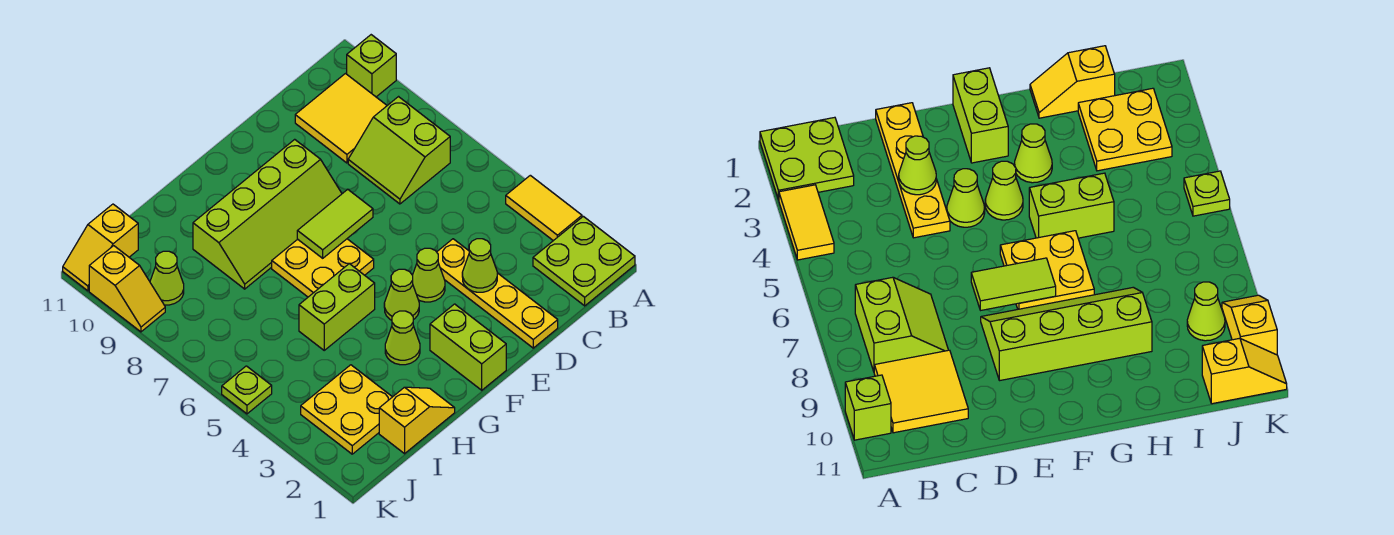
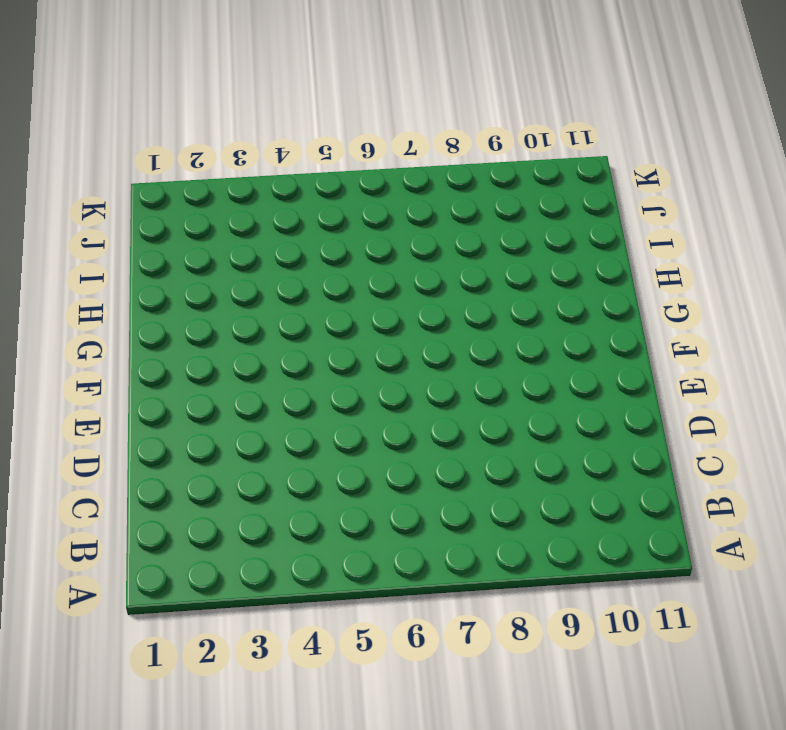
none -> lime 2x2 plate [533,216,635,306]
none -> yellow 1x2 tile [506,175,582,241]
none -> lime 1x1 brick [347,35,396,97]

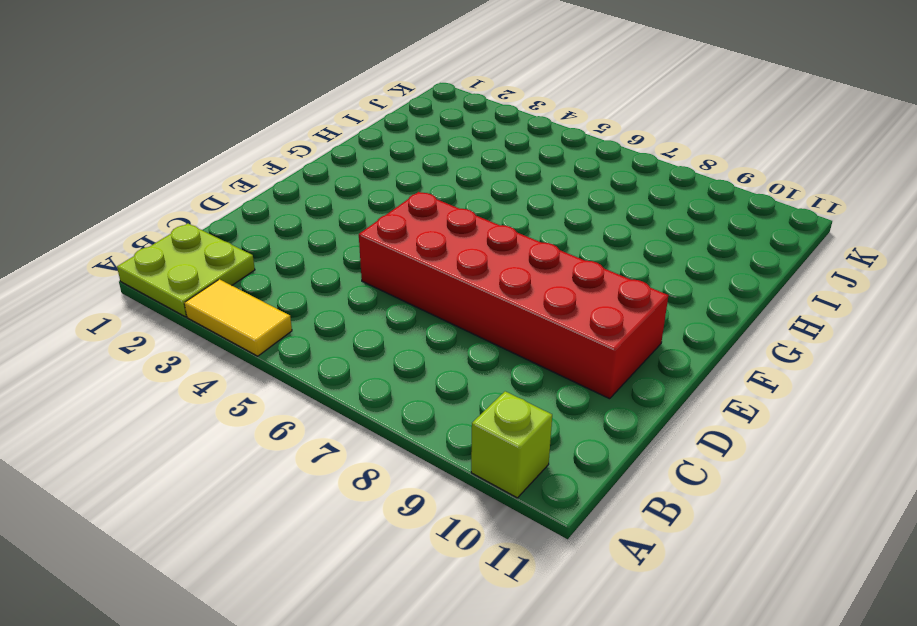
red 2x6 brick [359,192,668,399] -> lime 2x4 slope [193,139,342,289]
none -> lime 2x2 slope [348,97,450,204]
none -> yellow 2x2 tile [295,74,387,163]
none -> yellow 1x4 plate [437,239,558,348]

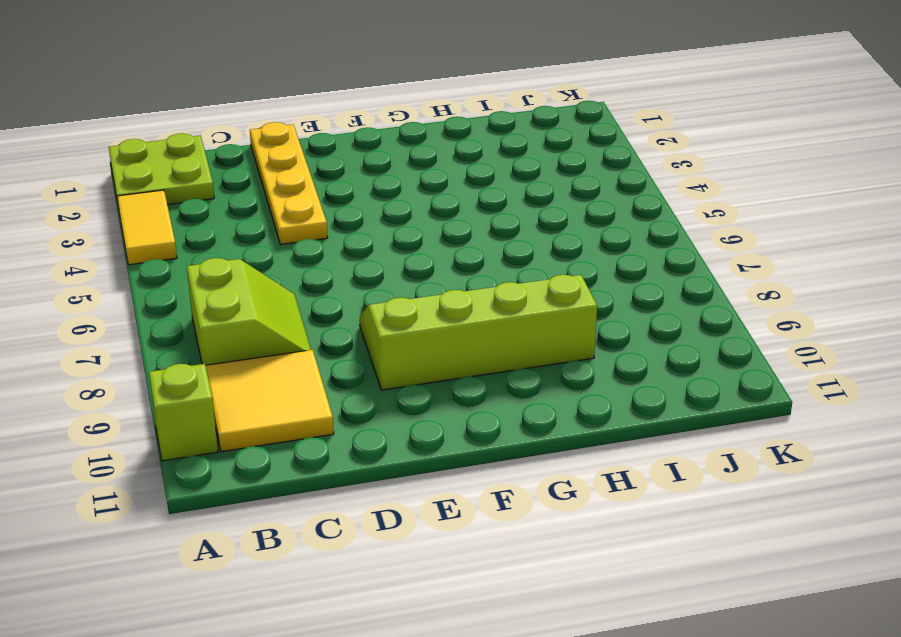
none -> lime 1x1 cone [413,248,445,302]
none -> lime 1x2 brick [430,304,506,390]
none -> lime 1x1 cone [384,269,419,320]

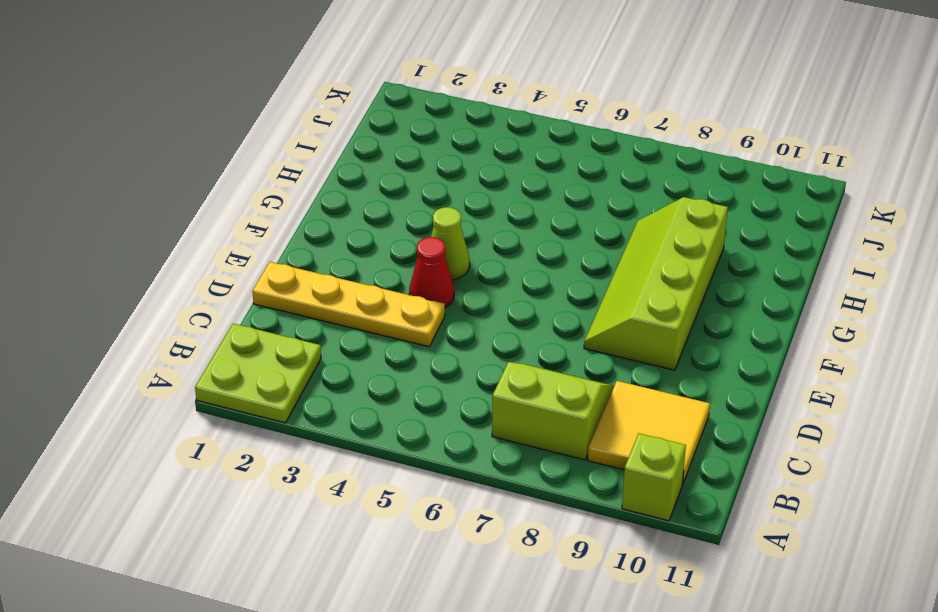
red 1x1 cone [409,237,454,308] -> lime 1x1 cone [413,248,445,302]
none -> yellow 1x2 tile [506,175,582,241]
none -> lime 1x2 brick [430,304,506,390]
none -> yellow 2x2 plate [272,239,374,297]

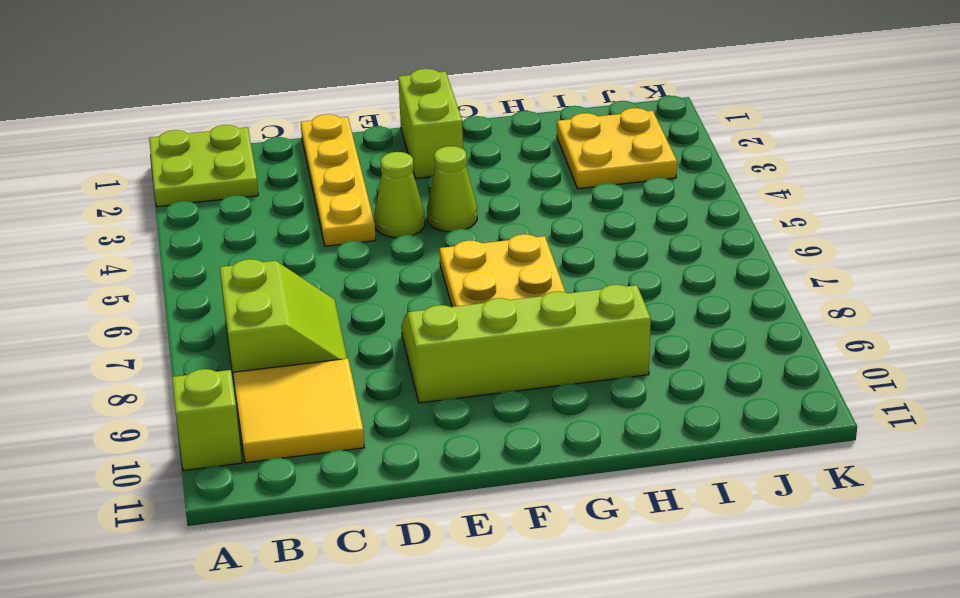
none -> yellow 1x2 tile [506,175,582,241]
none -> lime 1x1 cone [385,311,420,365]
none -> lime 1x2 brick [299,264,375,350]

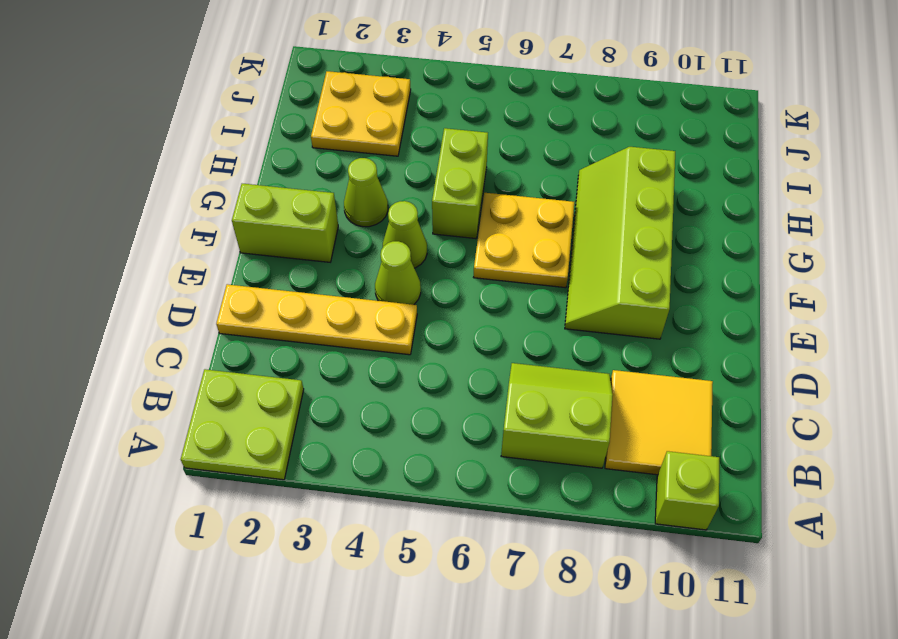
none -> yellow 1x2 tile [506,175,582,241]
none -> yellow 1x2 slope [379,387,455,454]
none -> lime 1x1 cone [150,251,184,305]

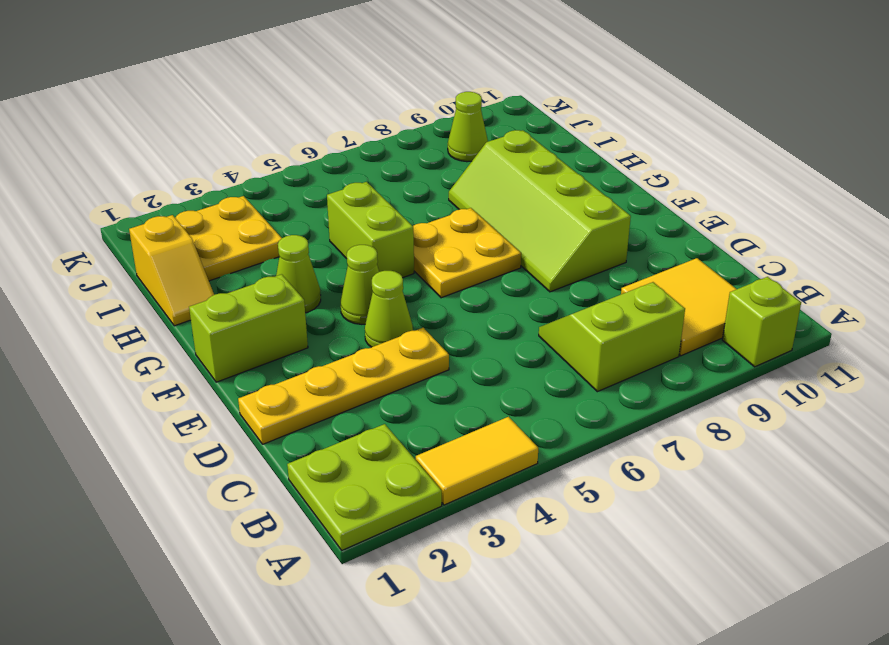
none -> yellow 1x2 slope [63,204,138,291]
none -> lime 1x1 plate [222,366,272,414]
none -> yellow 1x2 slope [89,246,165,332]

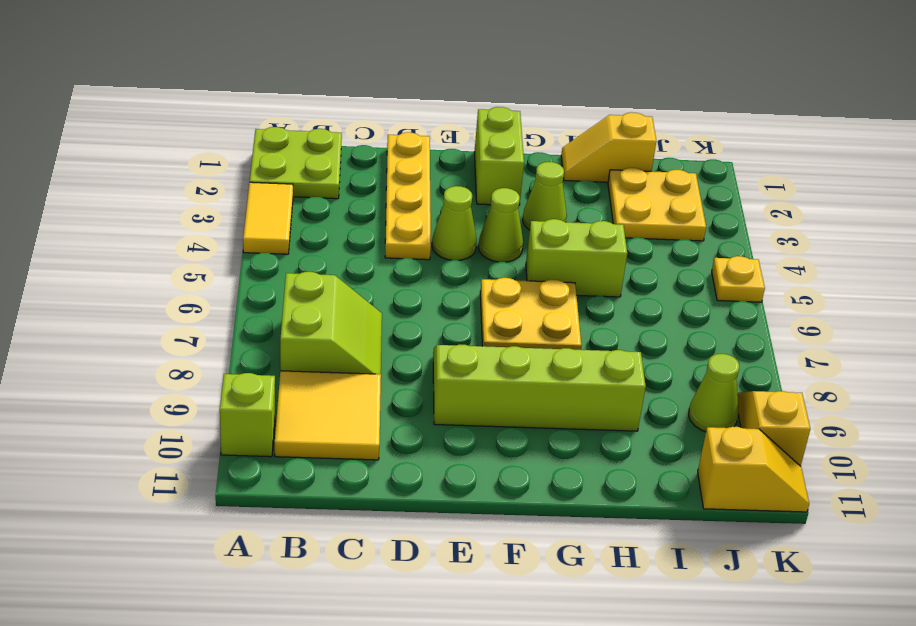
yellow 1x1 plate [712,256,765,302] -> lime 1x1 plate [222,366,272,414]
none -> lime 1x1 cone [462,239,497,292]
none -> lime 1x2 tile [297,189,373,258]

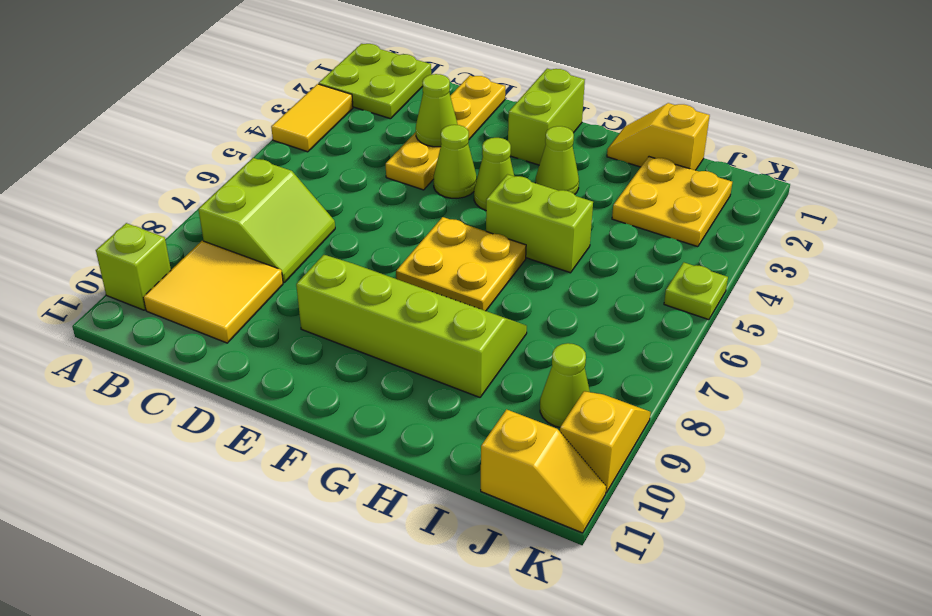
none -> lime 1x2 tile [297,189,373,258]

